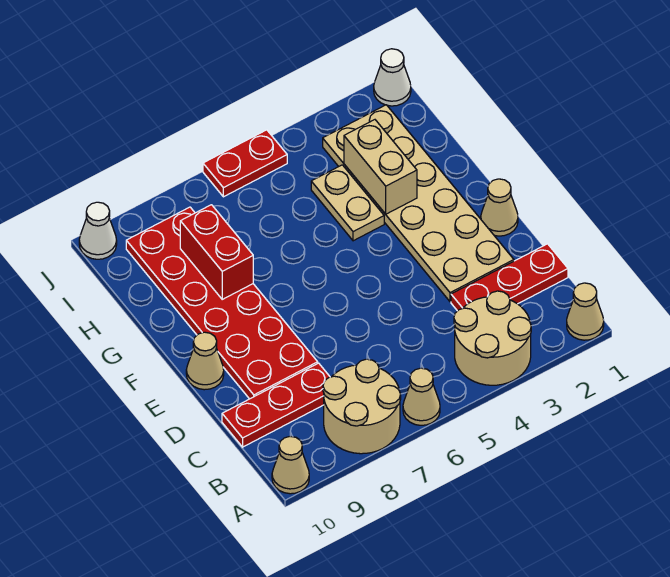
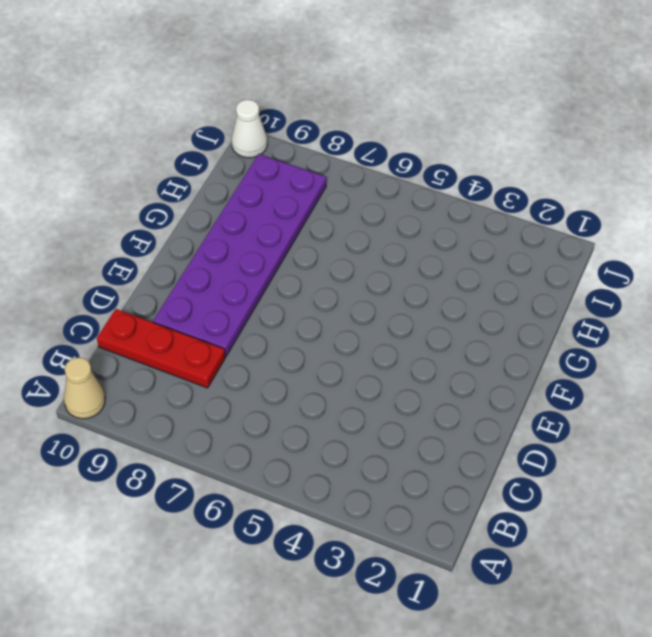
purple 2x6 plate [153,154,326,356] -> red 2x6 plate [126,207,318,399]
none -> tan 1x1 cone [567,283,604,340]
none -> tan 2x2 round brick [454,291,531,385]
none -> tan 1x1 cone [403,368,440,425]

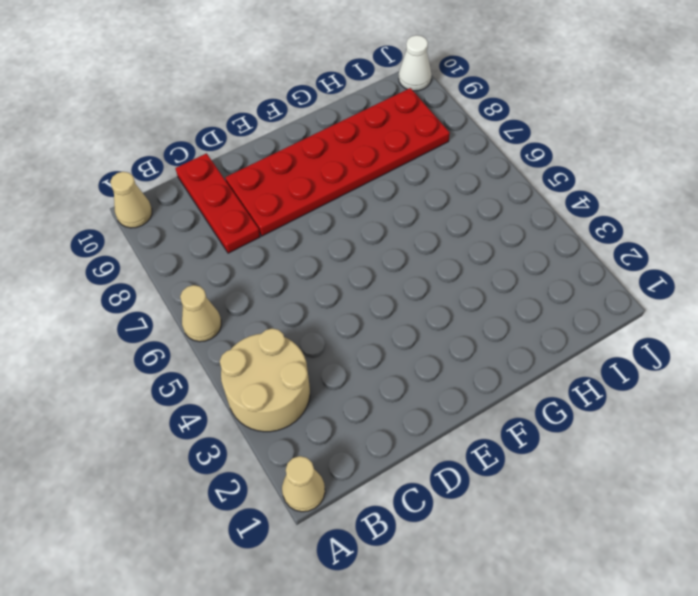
none -> tan 2x2 round brick [323,359,401,454]
none -> red 1x3 plate [451,244,568,311]
none -> tan 2x6 plate [323,105,514,302]

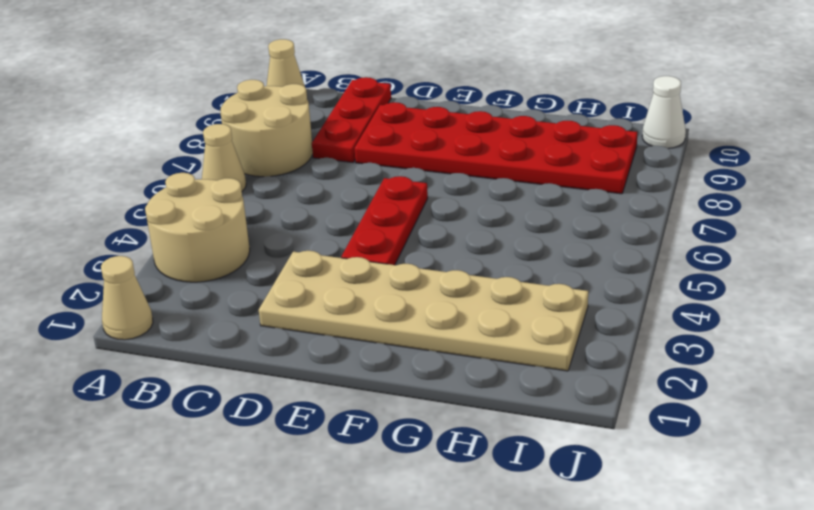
red 1x3 plate [341,176,428,265] -> red 1x3 plate moved to [451,244,568,311]
none -> tan 1x1 cone [481,179,518,236]
none -> tan 1x1 cone [186,332,224,390]
none -> tan 1x2 plate [311,165,384,241]

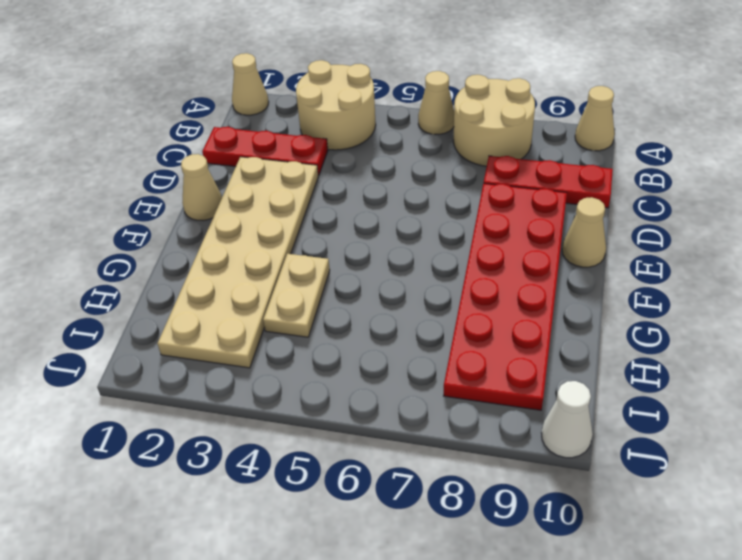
none -> white 1x1 cone [374,49,411,106]
none -> red 1x2 plate [203,130,287,197]
none -> tan 1x2 brick [344,120,417,214]

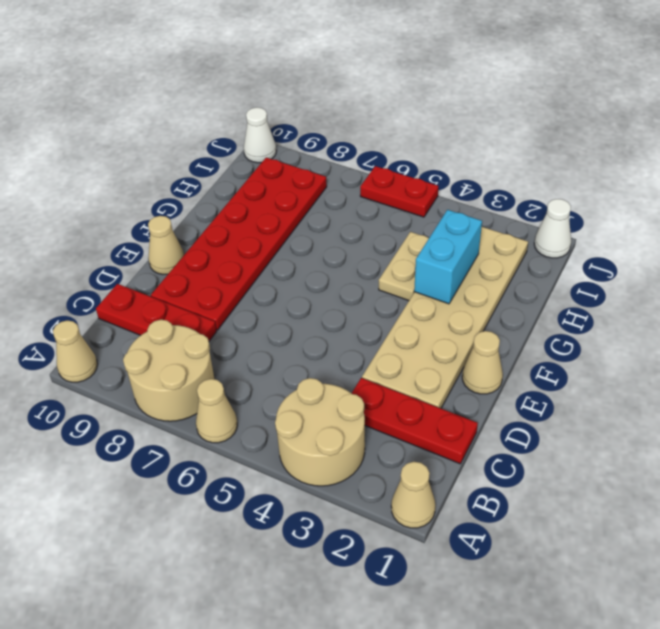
cyan 1x2 brick [414,210,482,304] -> tan 1x2 brick [344,120,417,214]
none -> red 1x2 brick [180,205,253,299]

